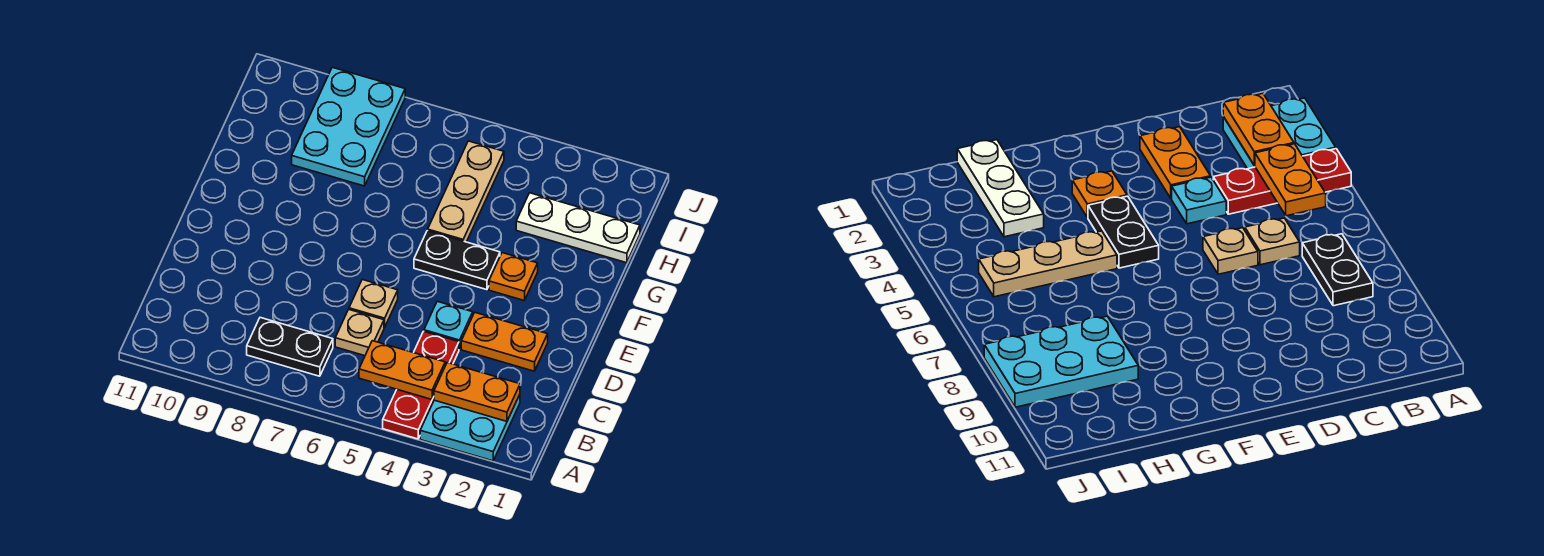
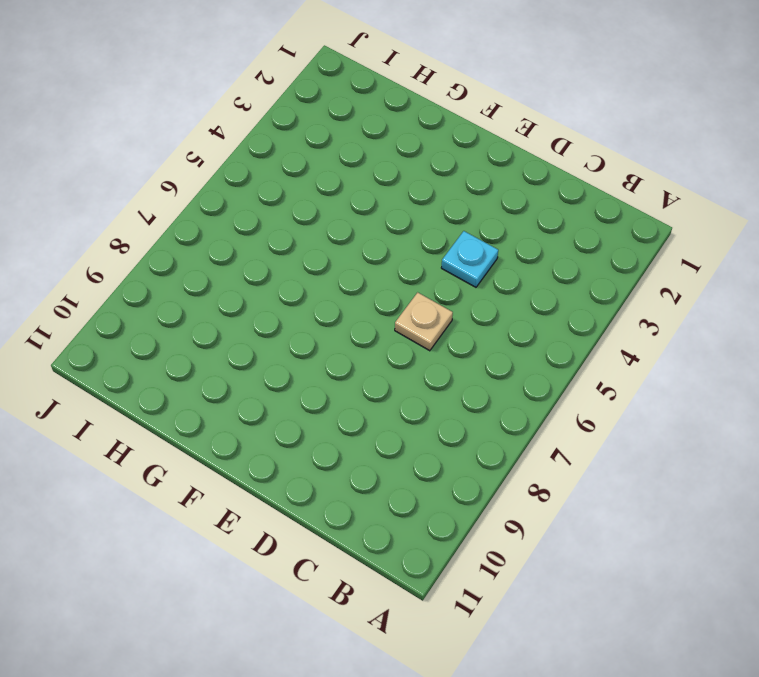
none -> cyan 2x2 plate [420,395,520,461]
none -> red 1x3 plate [383,331,459,439]
none -> black 1x2 plate [247,318,333,376]

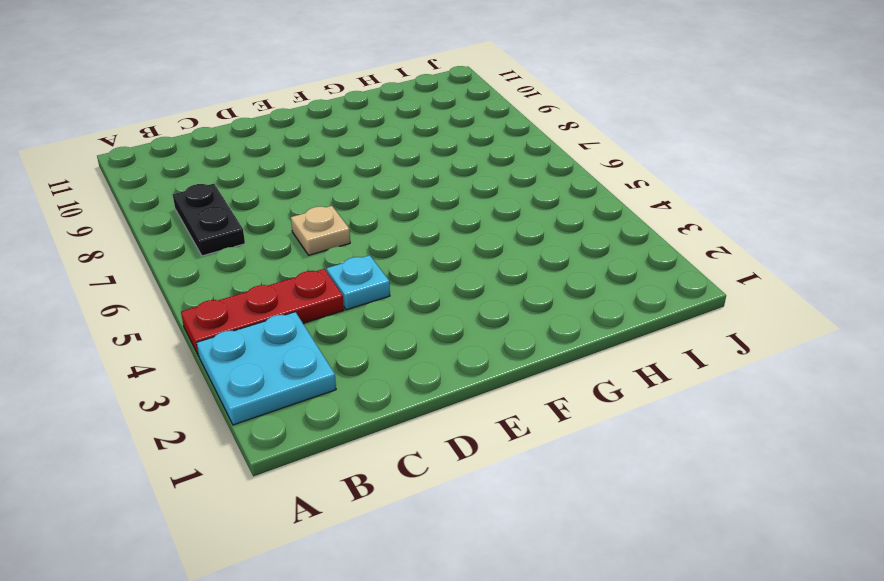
none -> tan 1x1 plate [335,310,384,356]
none -> orange 1x2 plate [461,313,548,371]
none -> orange 1x1 plate [489,253,538,300]

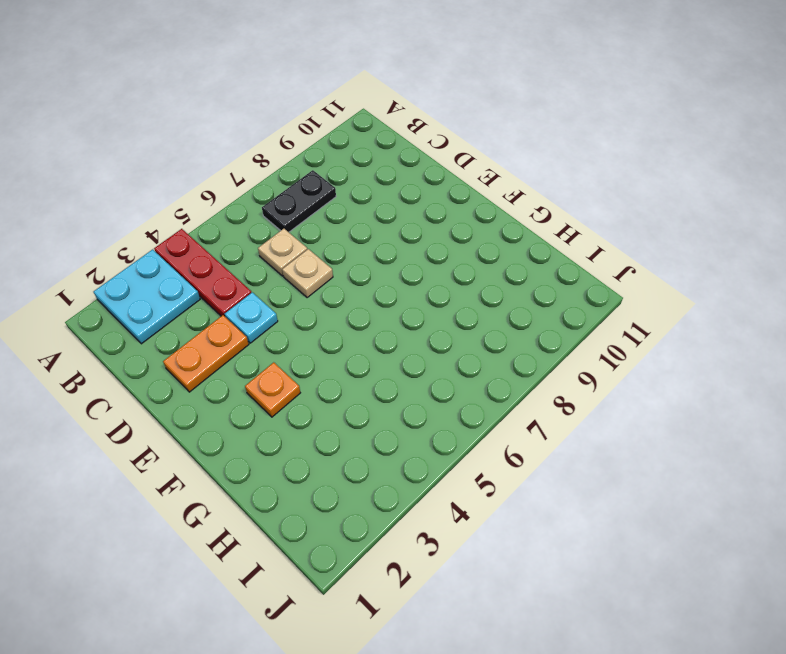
none -> black 1x2 plate [414,231,500,290]
none -> tan 1x3 plate [428,141,504,242]
none -> white 1x3 plate [516,193,640,263]

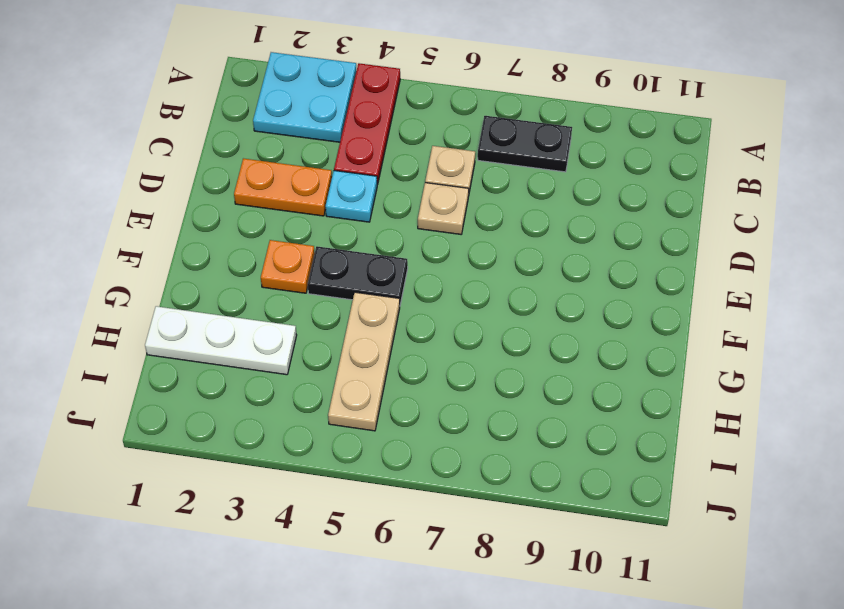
none -> cyan 2x3 plate [292,67,405,186]
none -> orange 1x2 plate [434,363,520,421]
none -> orange 1x2 plate [359,341,445,399]

